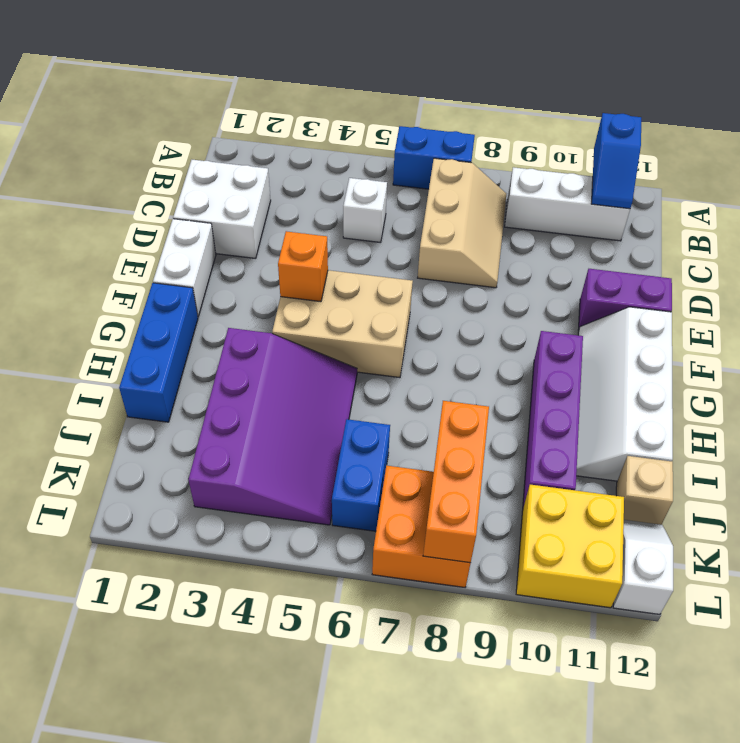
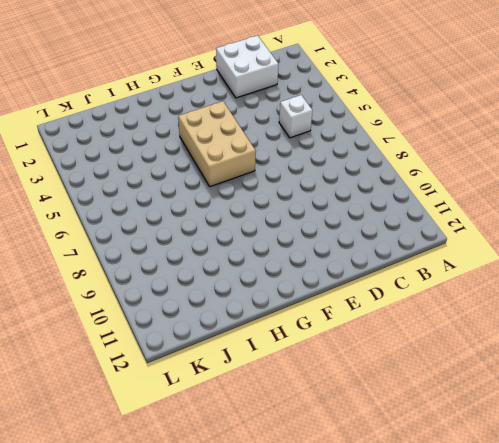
none -> blue 1x2 brick [393,126,475,189]
none -> tan 2x3 slope [418,158,506,288]
none -> white 1x3 brick [505,167,630,241]

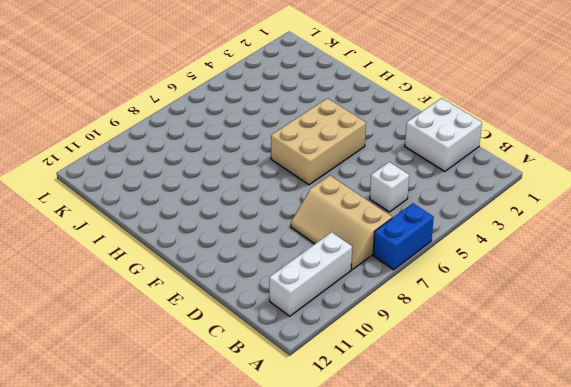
none -> white 1x2 brick [153,219,216,317]
none -> purple 1x2 brick [579,269,672,328]
none -> white 2x4 slope [576,307,673,481]

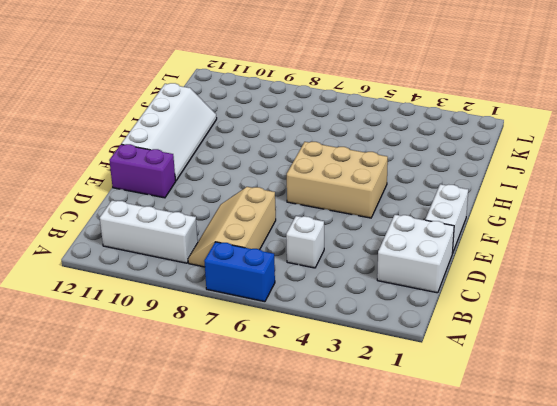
none -> blue 1x3 brick [119,283,198,422]
none -> purple 1x4 brick [523,331,583,507]
none -> purple 3x4 slope [188,328,357,525]

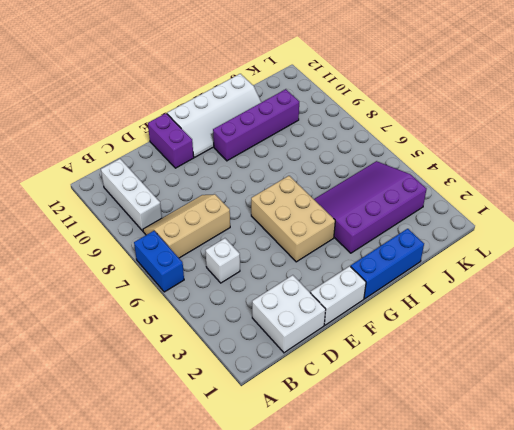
none -> blue 1x2 brick [332,419,390,531]
none -> tan 1x1 brick [616,456,673,525]
none -> orange 2x2 brick [372,466,471,587]

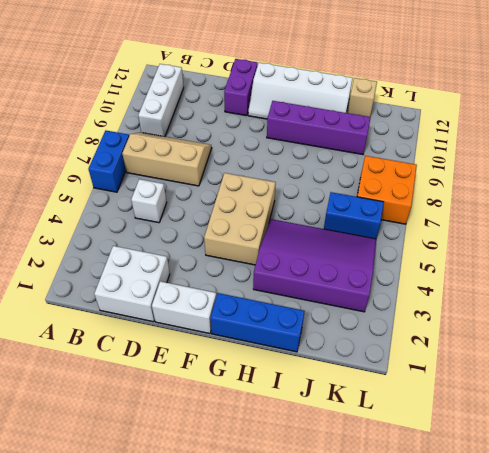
none -> yellow 2x2 brick [516,485,624,608]
none -> white 1x2 slope [613,520,673,614]
none -> blue 1x2 slope [591,113,641,209]

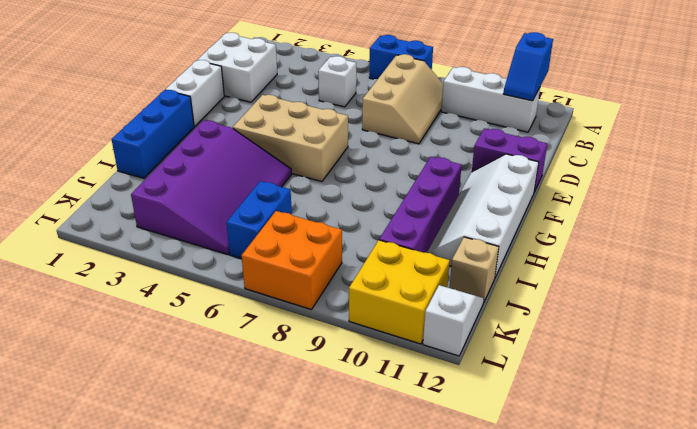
none -> orange 1x1 brick [278,231,328,302]
none -> orange 1x3 brick [423,401,489,563]

